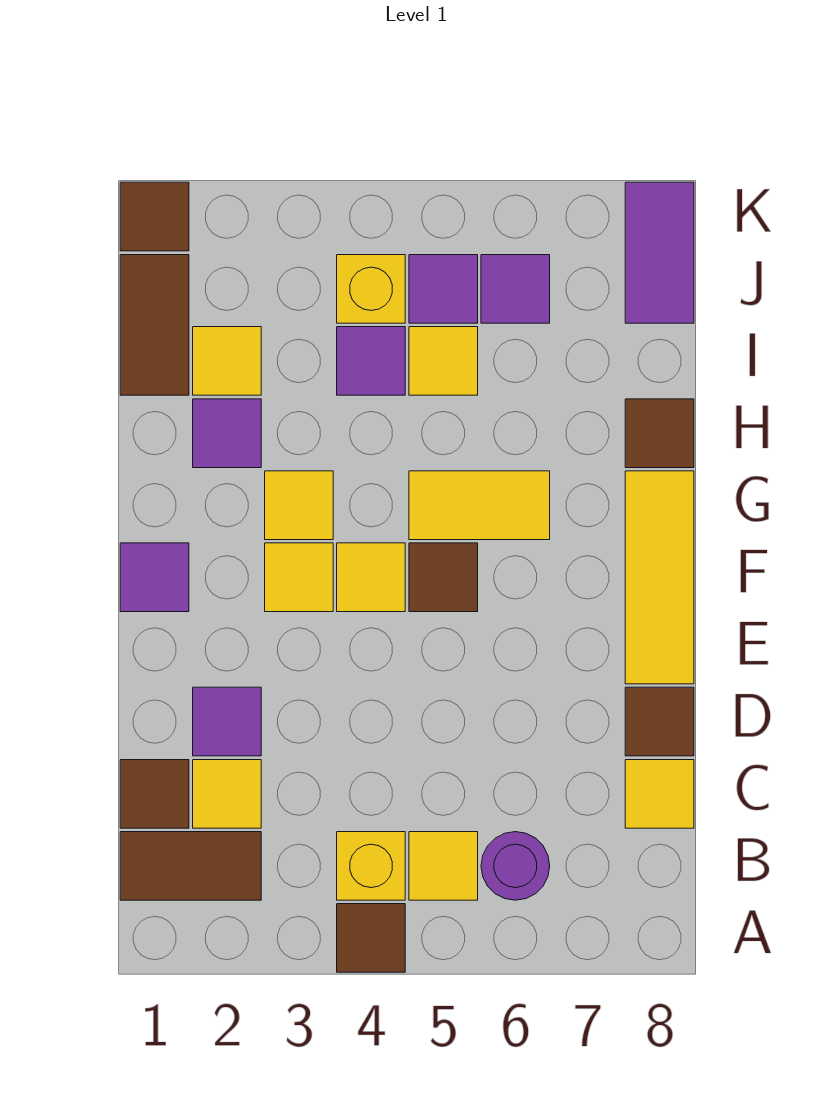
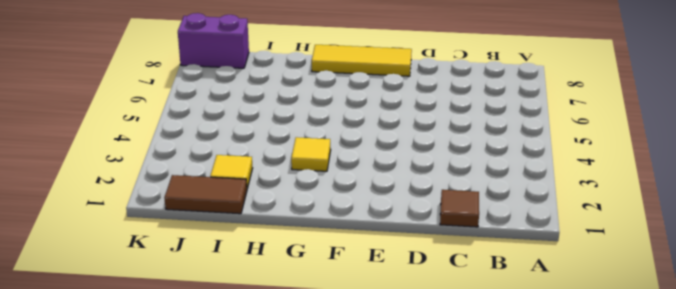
purple 1x2 brick [178,13,249,68] -> purple 1x2 tile [625,182,694,323]
none -> brown 1x1 tile [337,904,405,972]
none -> brown 1x2 tile [120,832,261,900]
none -> yellow 1x1 brick [337,832,405,900]

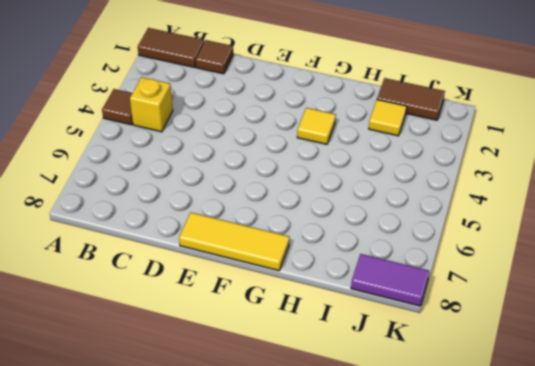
brown 1x2 tile [138,28,204,67] -> brown 1x2 tile turned to [120,832,261,900]
none -> yellow 1x1 tile [409,832,478,900]
none -> purple 1x1 round brick [481,832,550,900]
none -> yellow 1x1 tile [193,760,261,828]

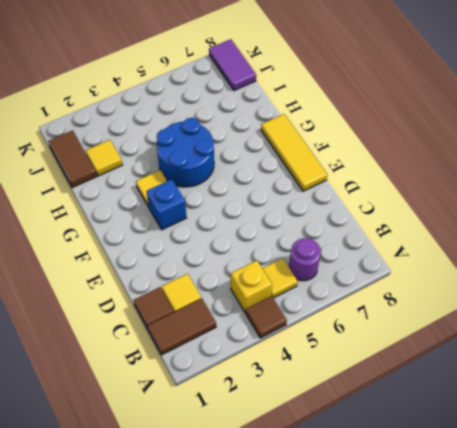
blue 1x1 brick [147,179,187,230] -> yellow 1x1 tile [265,543,333,612]
blue 2x2 round brick [157,118,214,187] -> yellow 1x2 tile [409,471,550,540]
none -> yellow 1x1 tile [625,760,694,828]
none -> purple 1x1 tile [193,687,261,756]
none -> brown 1x1 tile [625,687,694,756]

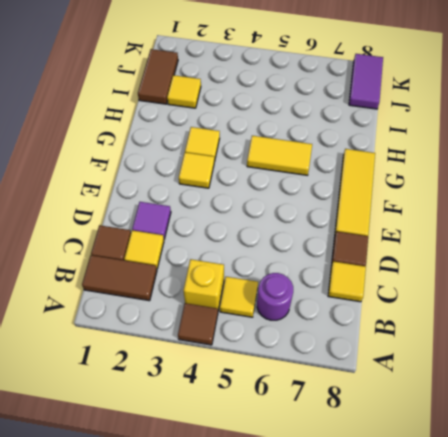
none -> purple 1x1 tile [120,543,189,612]
none -> yellow 1x1 tile [337,543,405,612]
none -> brown 1x1 tile [409,543,478,612]

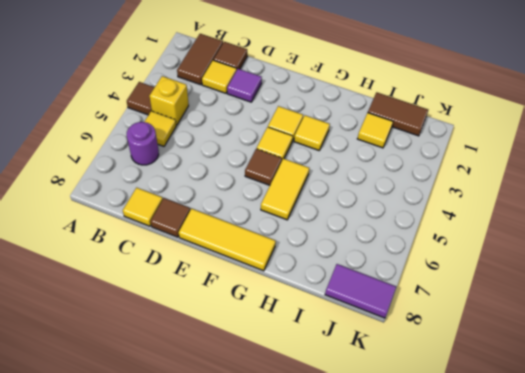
none -> purple 1x1 tile [120,543,189,612]
none -> purple 1x1 tile [193,399,261,468]
none -> brown 1x1 tile [625,399,694,468]

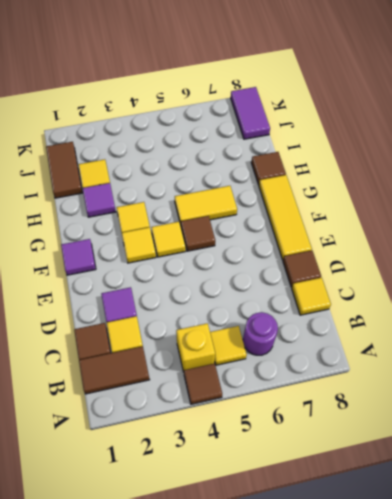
none -> purple 1x1 tile [337,327,405,395]
none -> yellow 1x1 tile [409,327,478,395]
none -> yellow 1x1 brick [337,255,405,323]

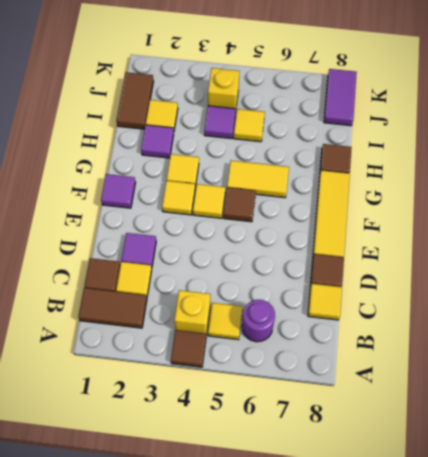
none -> purple 1x1 tile [409,255,478,323]
none -> purple 1x1 tile [481,255,550,323]
none -> brown 1x1 tile [120,182,189,251]

